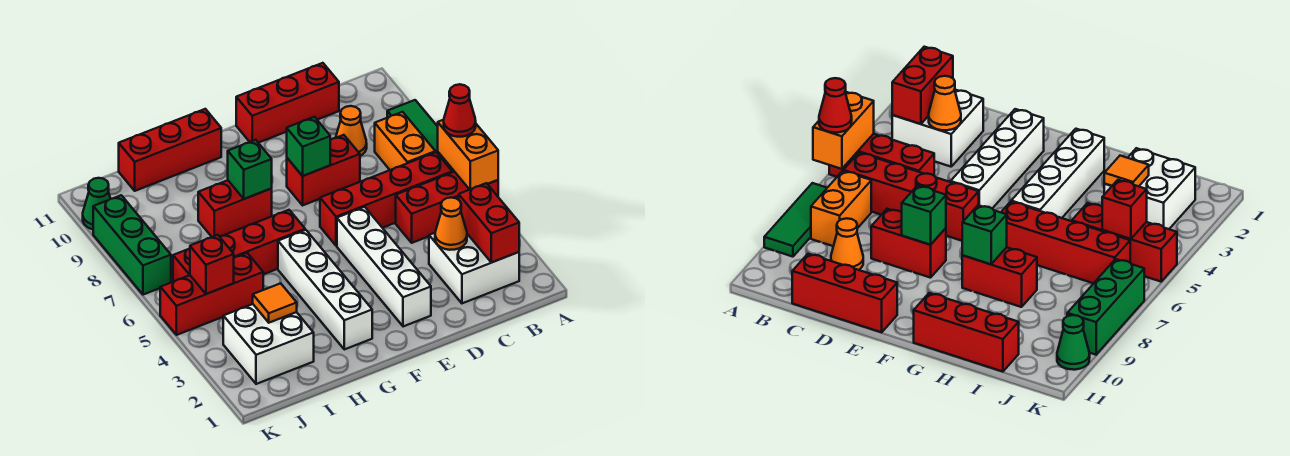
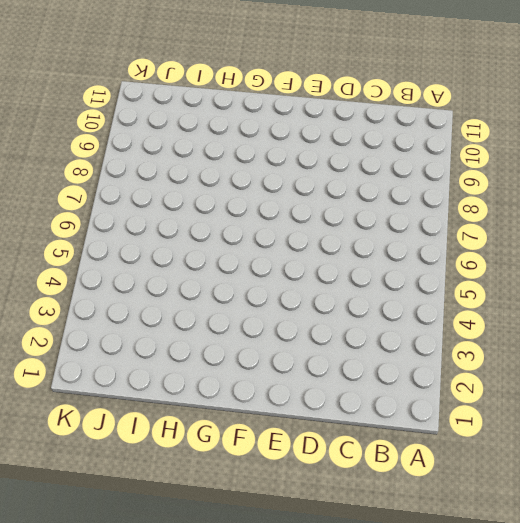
none -> red 1x3 brick [396,172,498,243]
none -> green 1x3 tile [387,100,454,172]
none -> white 2x2 brick [429,233,519,303]

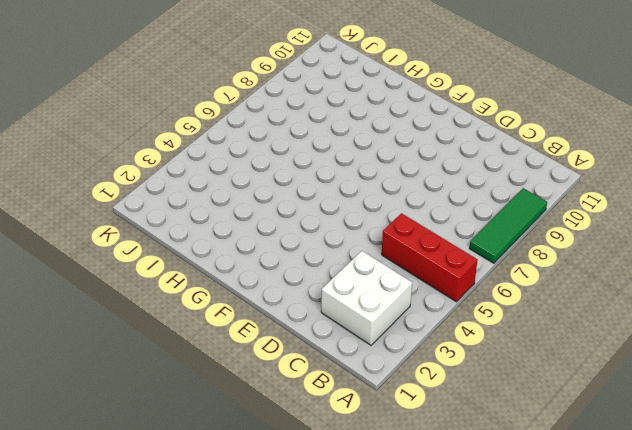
none -> red 1x4 brick [320,152,452,246]
none -> orange 1x2 brick [375,112,435,170]
none -> orange 1x1 cone [336,106,367,156]

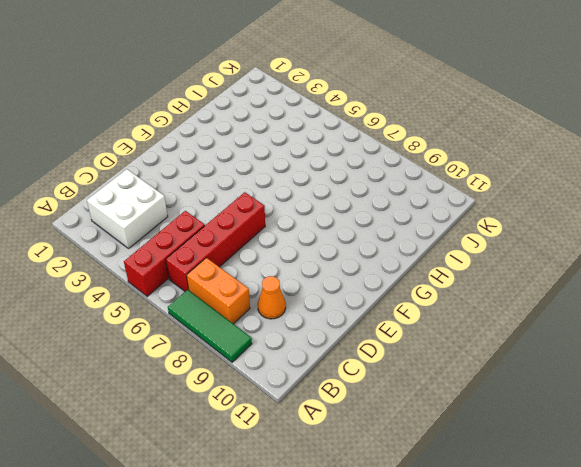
none -> red 1x3 brick [236,63,339,143]
none -> red 1x2 brick [287,135,360,205]
none -> white 1x4 brick [337,207,431,327]

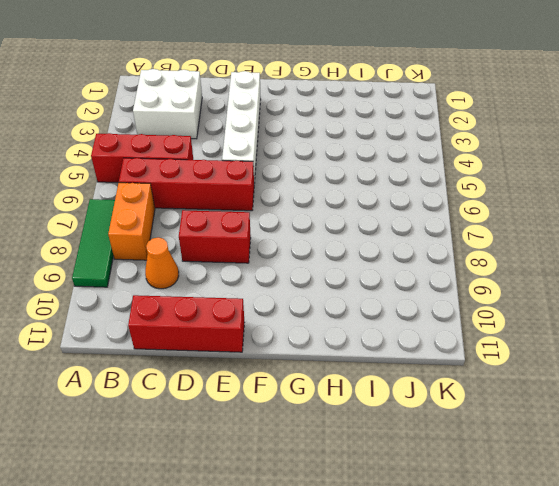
none -> white 1x4 brick [278,230,372,349]
none -> red 1x4 brick [173,210,305,282]
none -> red 1x2 brick [198,180,272,237]

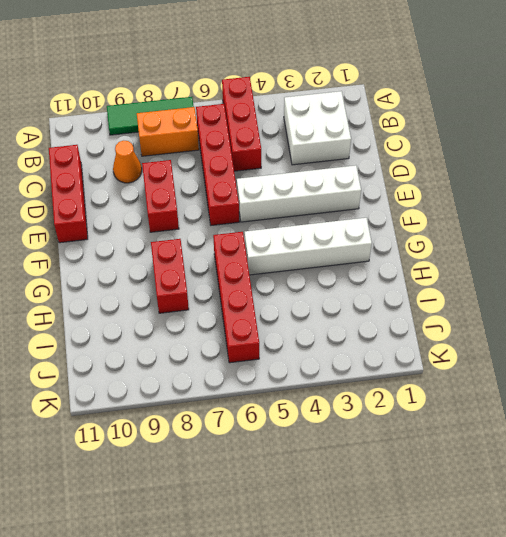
none -> red 1x3 brick [119,109,221,191]
none -> white 2x2 brick [223,304,314,384]
none -> red 1x3 brick [160,253,263,335]

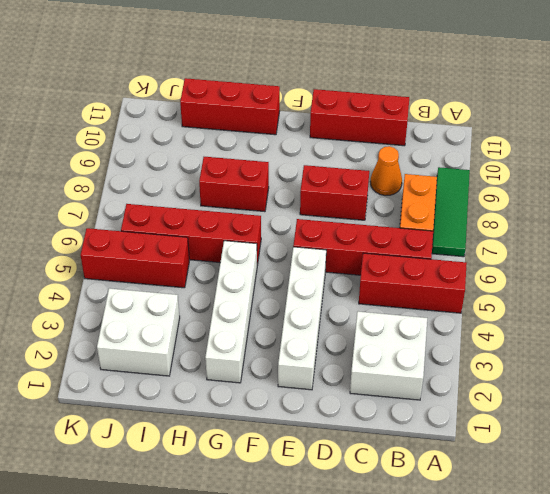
none -> green 1x3 brick [93,195,171,295]
none -> green 1x1 cone [83,178,110,229]
none -> orange 1x2 brick [438,120,498,190]

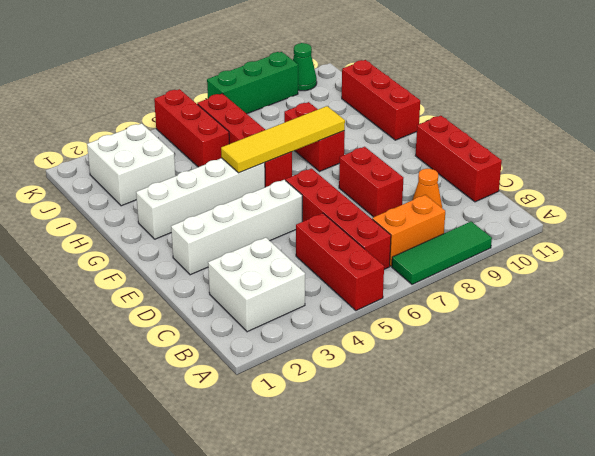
yellow 1x4 tile [221,106,345,173] -> green 1x1 brick [228,140,272,199]
none -> orange 1x2 brick [438,120,498,190]
none -> red 1x2 brick [459,183,519,263]
none -> orange 1x1 cone [435,198,467,250]

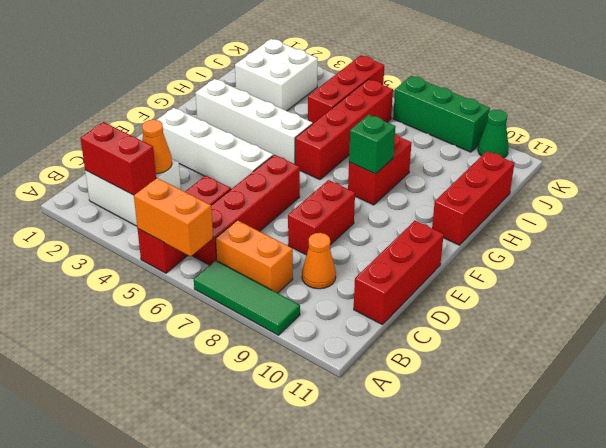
none -> green 1x1 brick [287,117,330,176]
none -> orange 1x1 tile [253,283,297,323]
none -> red 1x1 brick [190,235,234,294]

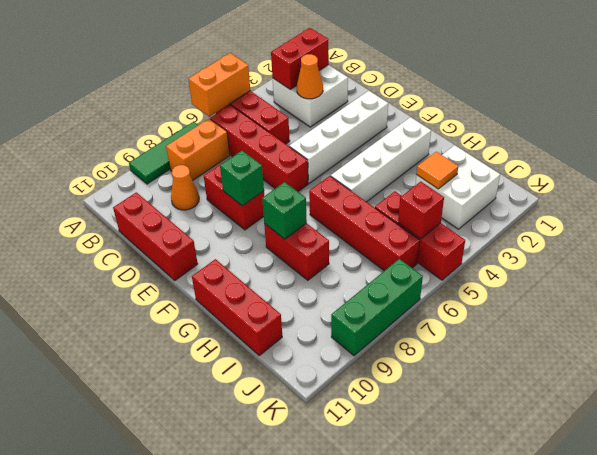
none -> green 1x1 cone [83,178,110,229]
none -> red 1x1 cone [444,84,476,137]

